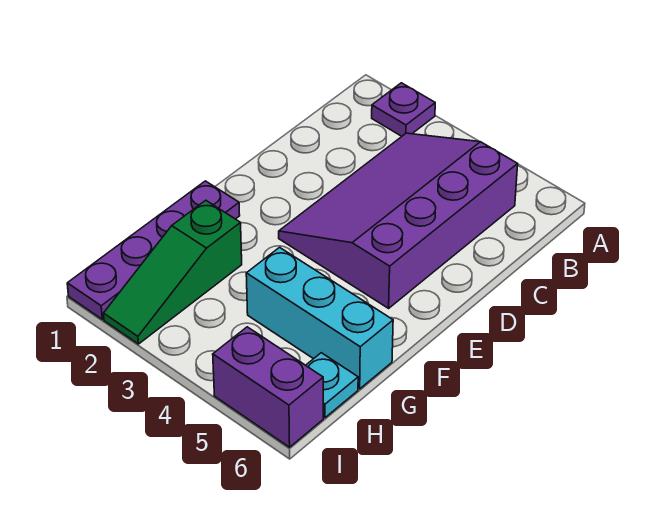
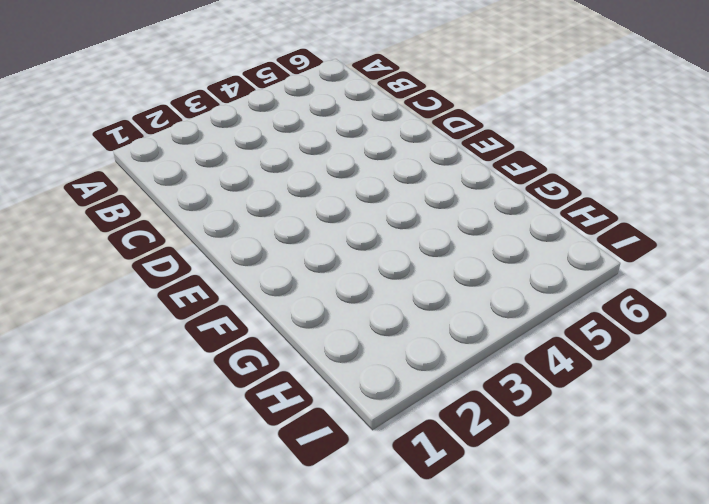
none -> purple 1x1 plate [372,83,435,136]
none -> purple 3x4 slope [279,133,518,308]

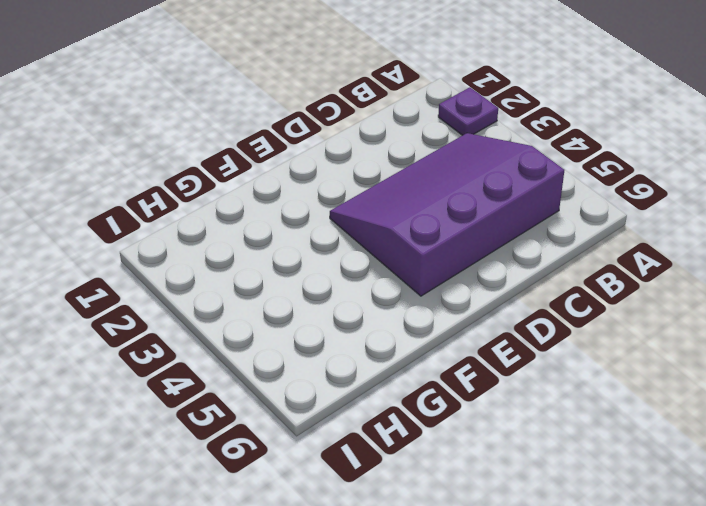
none -> purple 1x4 plate [67,181,240,319]
none -> green 1x3 slope [104,200,242,344]

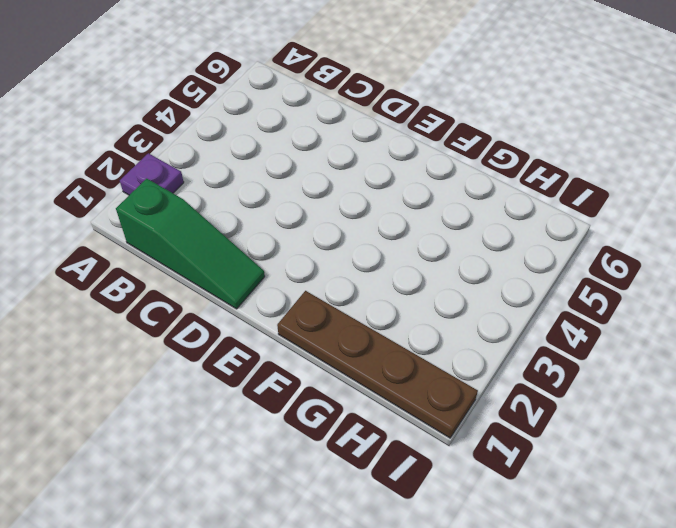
green 1x3 slope [116,179,265,309] -> green 1x3 slope moved to [104,200,242,344]
brown 1x4 plate [277,291,478,438] -> purple 1x4 plate [67,181,240,319]
none -> purple 3x4 slope [279,133,518,308]
none -> cyan 1x3 brick [246,247,393,389]

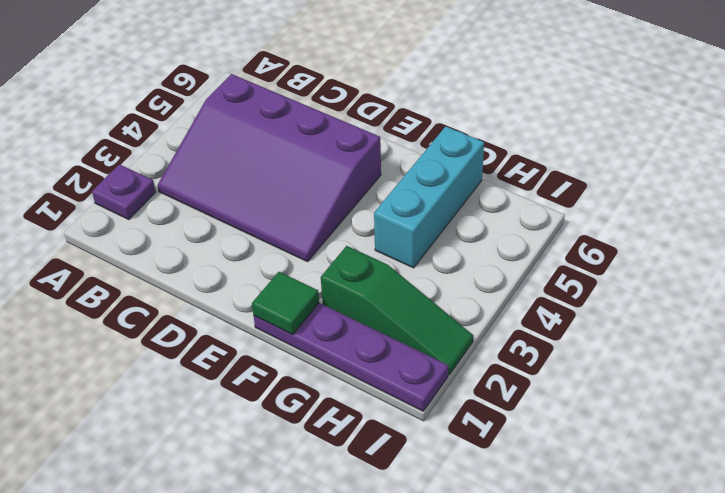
green 1x1 tile [252,272,319,335] -> none
none -> cyan 1x1 plate [306,353,358,418]
none -> purple 1x2 brick [213,327,323,447]

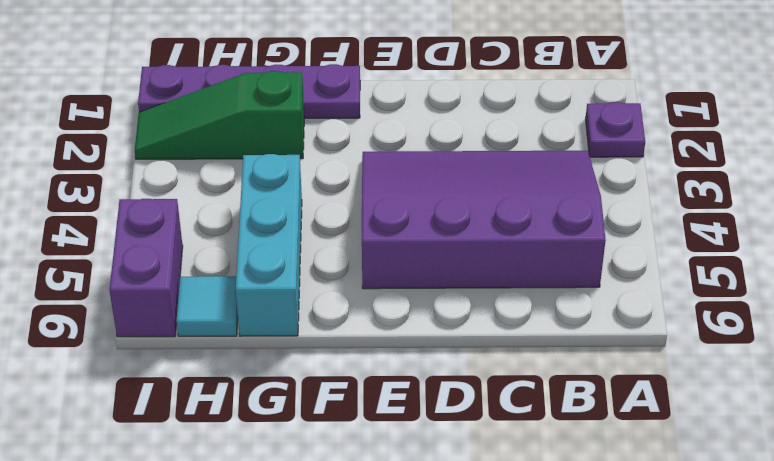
cyan 1x1 tile [176,276,238,336] -> cyan 1x1 plate [306,353,358,418]

